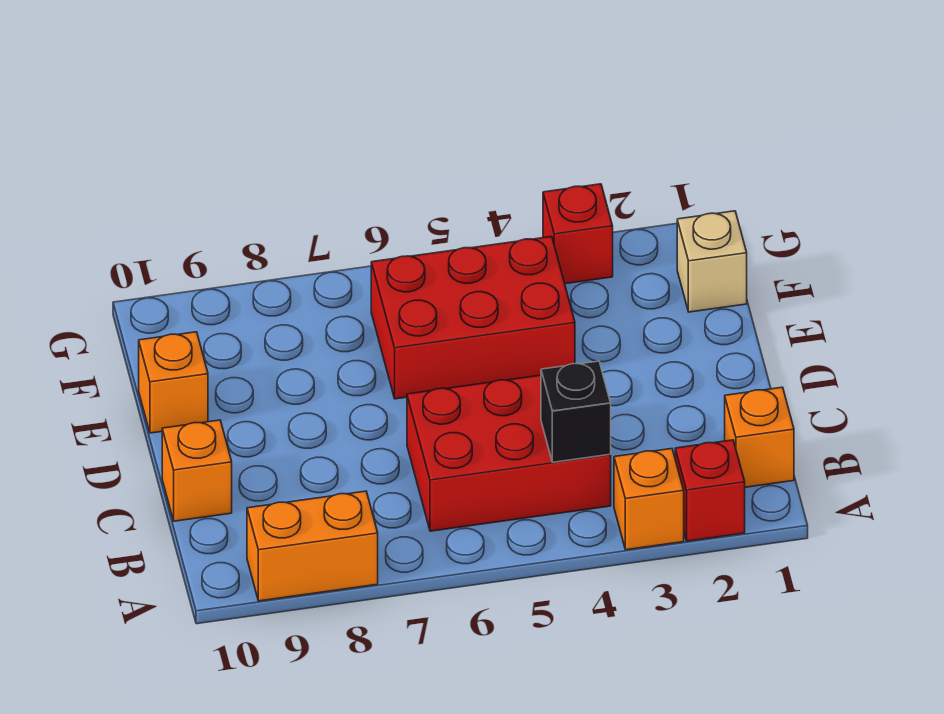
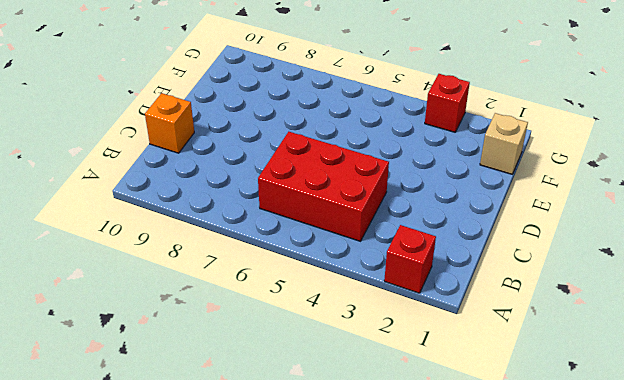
none -> orange 1x1 brick [614,449,684,550]
none -> orange 1x2 brick [247,491,378,601]

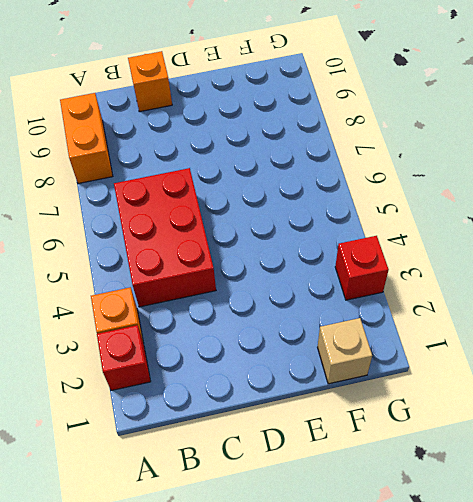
none -> orange 1x1 brick [725,387,794,487]
none -> red 2x3 brick [371,237,575,399]

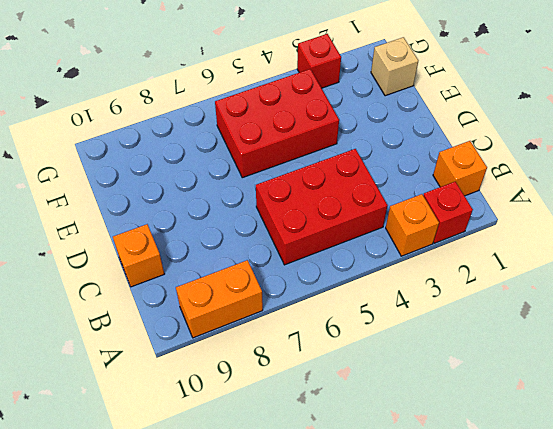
none -> orange 1x1 brick [139,332,208,433]
none -> black 1x1 brick [541,361,611,462]

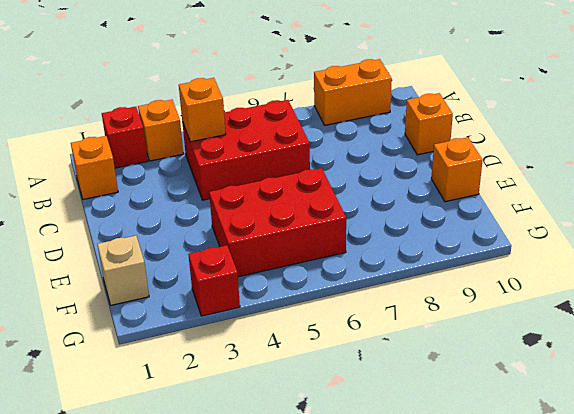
orange 1x1 brick [179,78,226,142] -> black 1x1 brick [541,361,611,462]

